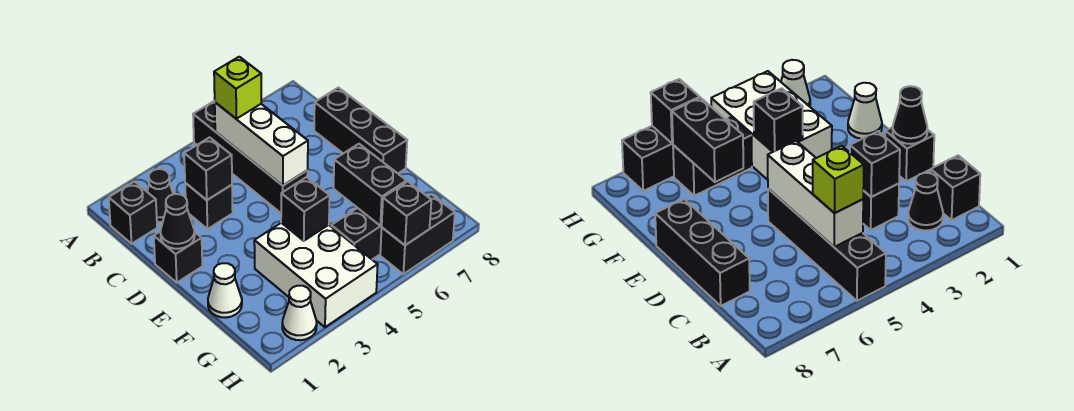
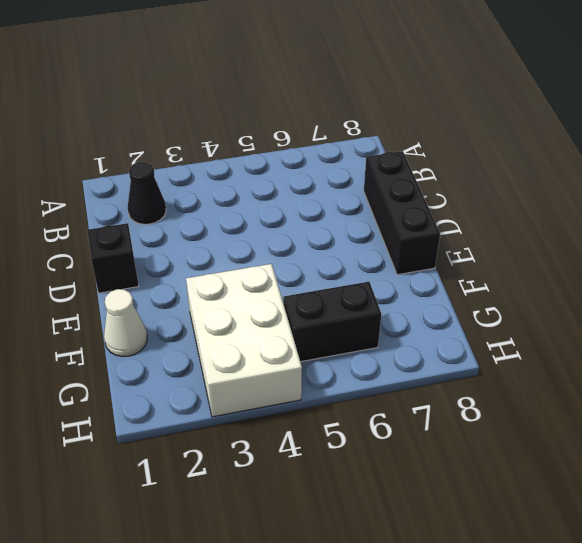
none -> black 1x4 brick [193,101,308,213]
none -> black 1x1 brick [109,182,157,244]
none -> black 1x1 brick [185,183,233,229]

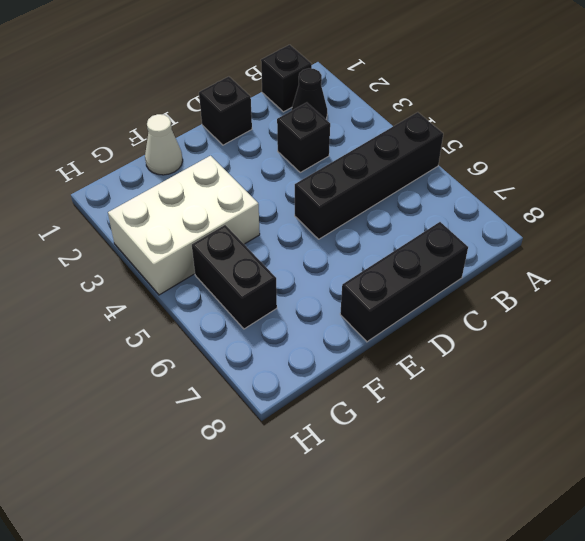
none -> white 1x1 cone [282,286,317,340]
none -> black 1x2 brick [380,194,455,274]
none -> white 1x3 brick [215,102,308,186]

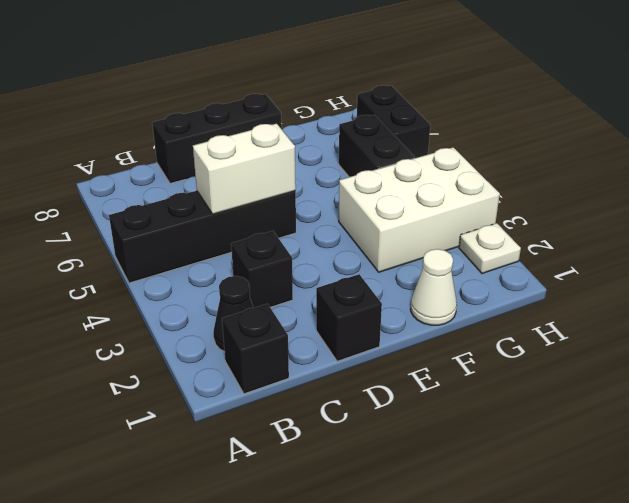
white 1x2 brick [193,124,296,214] -> white 1x3 brick [215,102,308,186]
white 1x1 plate [459,223,521,274] -> white 1x1 cone [282,286,317,340]
none -> black 1x1 brick [184,137,232,200]
none -> black 1x1 cone [161,194,195,249]
none -> black 1x1 brick [281,177,330,241]

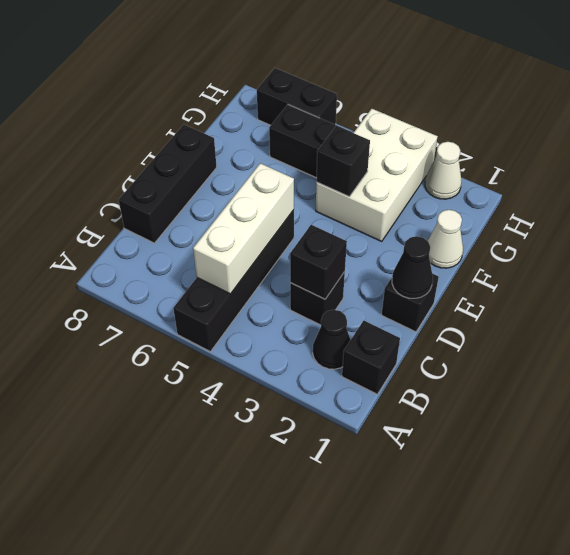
none -> black 1x2 brick [333,144,407,226]
none -> black 1x1 brick [381,181,431,245]
none -> lime 1x1 brick [214,57,261,119]

